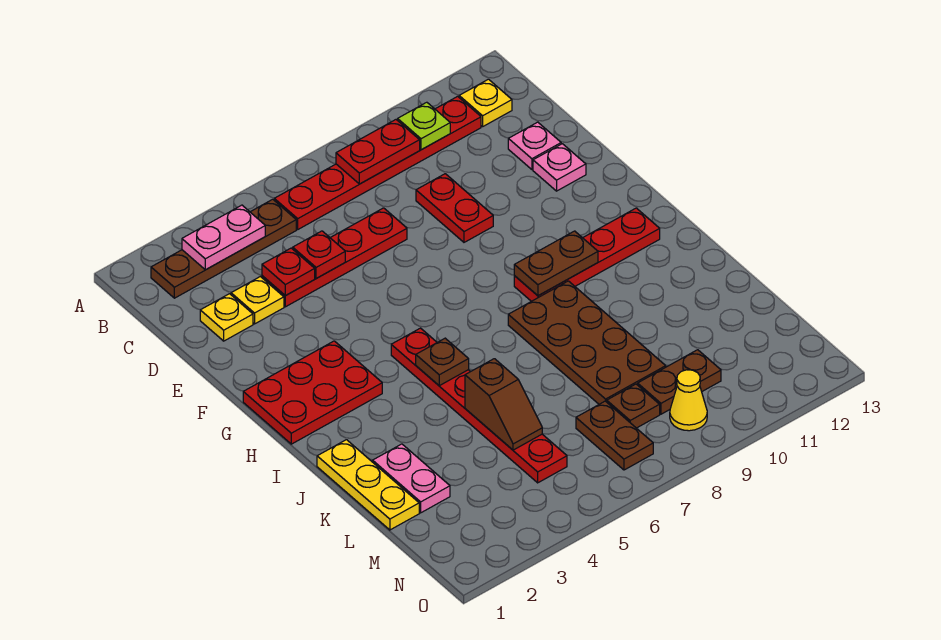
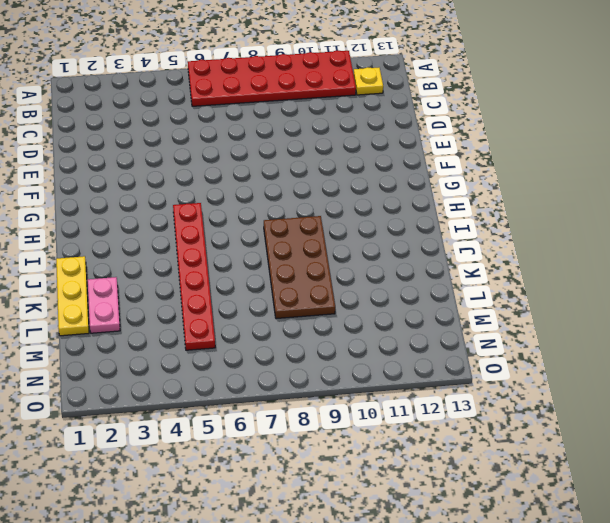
red 2x6 plate [188,50,356,106] -> red 1x6 plate [274,96,481,229]
none -> brown 1x4 plate [151,199,296,298]
none -> yellow 1x1 plate [200,294,253,341]
none -> yellow 1x1 plate [231,277,284,324]

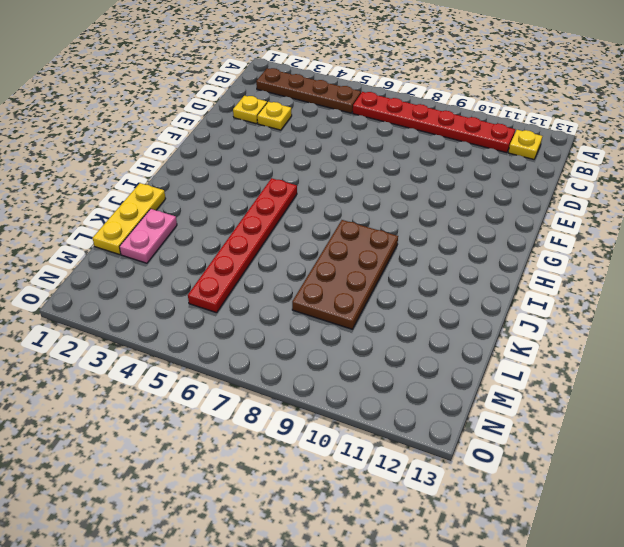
none -> red 1x4 plate [262,208,407,307]
none -> red 1x2 plate [416,174,493,242]
none -> pink 1x1 plate [508,122,561,169]

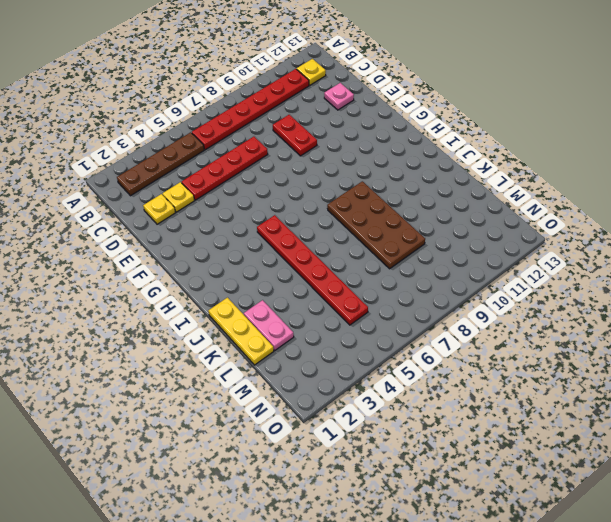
none -> pink 1x1 plate [533,144,586,191]
none -> red 2x3 plate [243,341,382,444]
none -> red 1x4 plate [514,208,660,301]

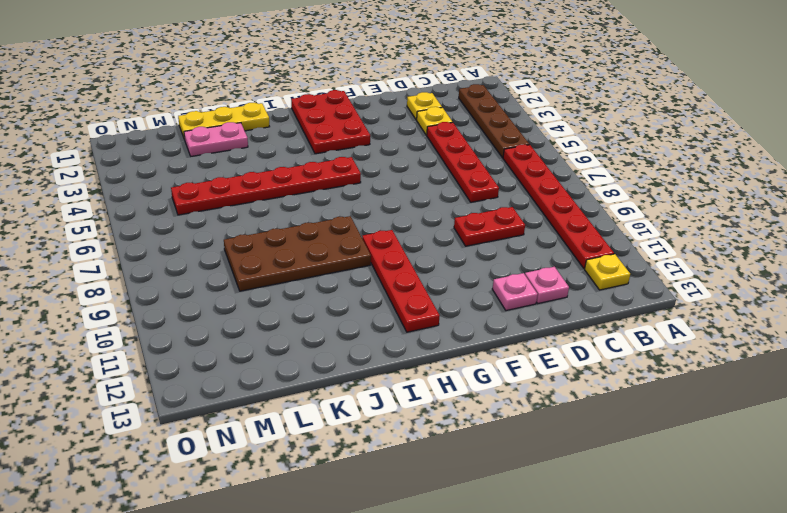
none -> brown 1x2 plate [576,401,653,470]
none -> brown 1x1 plate [607,384,660,428]
none -> brown 1x2 plate [638,350,721,414]

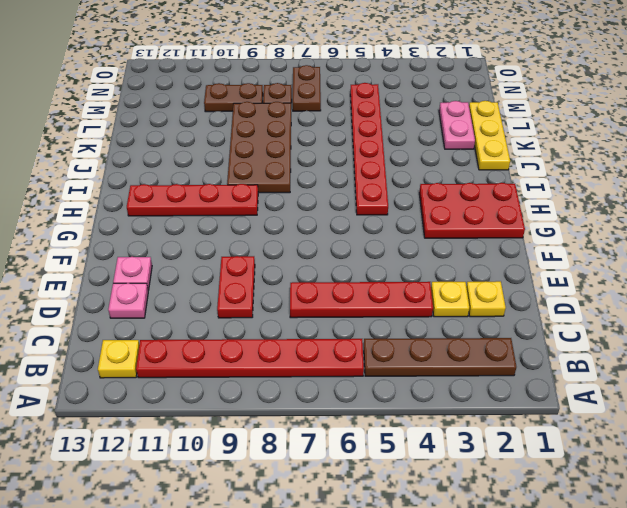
none -> yellow 1x1 cone [670,370,707,431]
none -> pink 1x2 plate [182,205,265,270]
none -> red 1x2 plate [336,120,420,184]

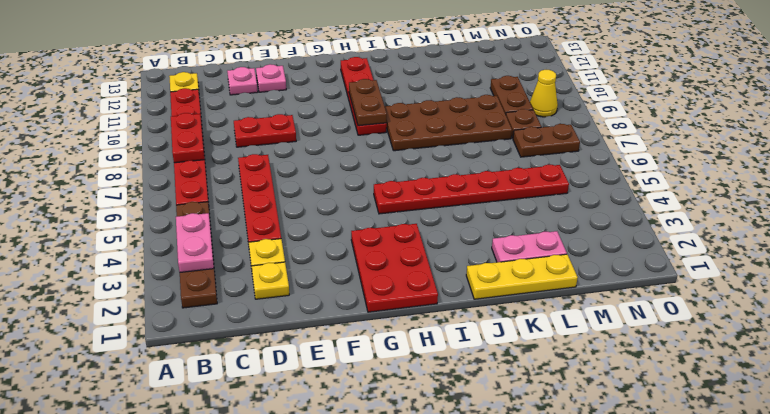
none -> lime 1x1 plate [398,102,450,150]
none -> red 1x1 plate [262,248,315,296]
none -> red 1x1 plate [293,231,345,279]

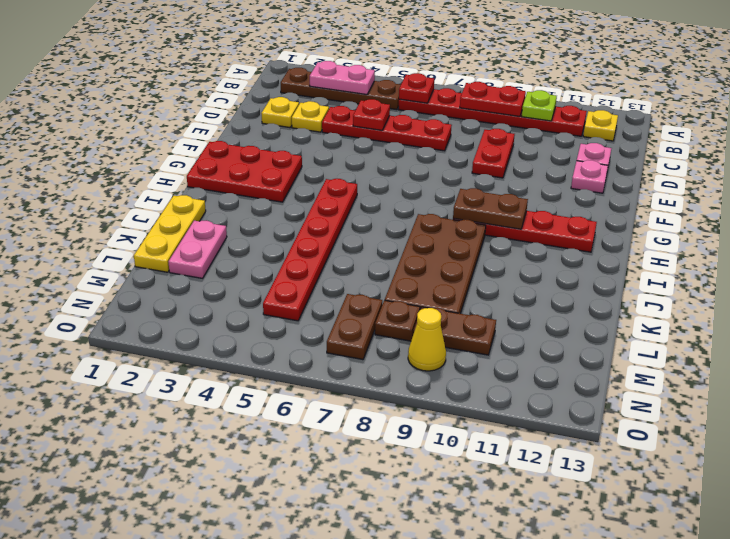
red 1x1 plate [399,73,434,103] -> red 1x1 plate moved to [262,248,315,296]
none -> brown 1x1 plate [416,338,469,386]
none -> brown 1x2 slope [465,359,542,450]

